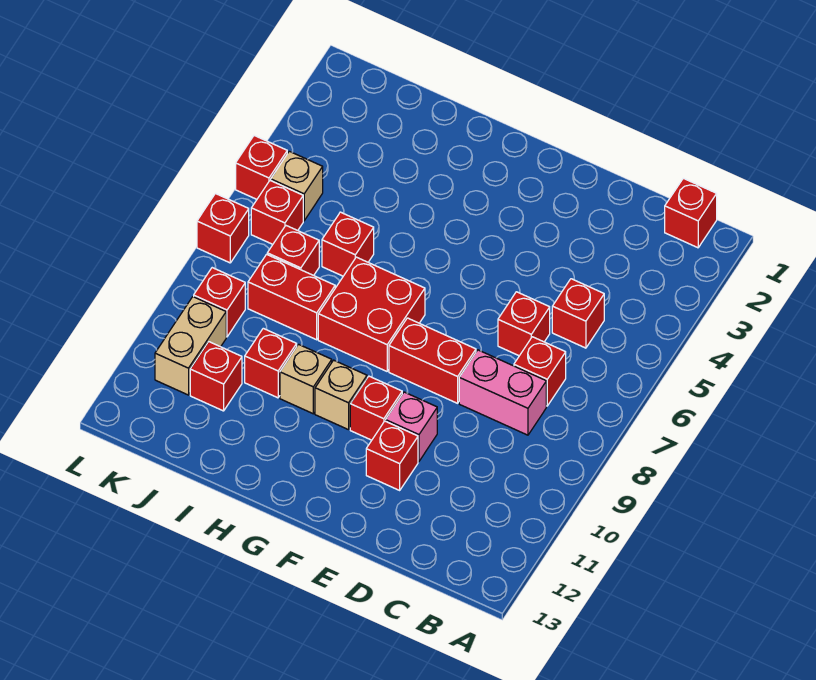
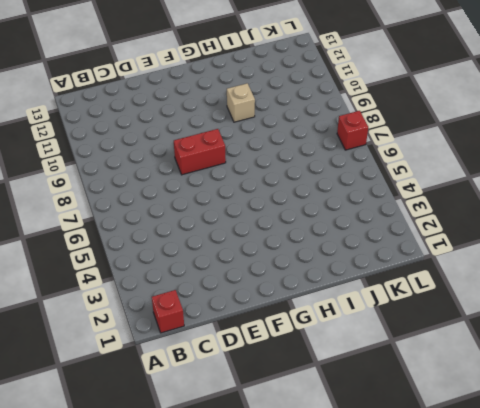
none -> red 1x1 brick [552,279,604,348]
none -> red 1x1 brick [514,337,566,406]
none -> pink 1x2 brick [459,350,546,435]

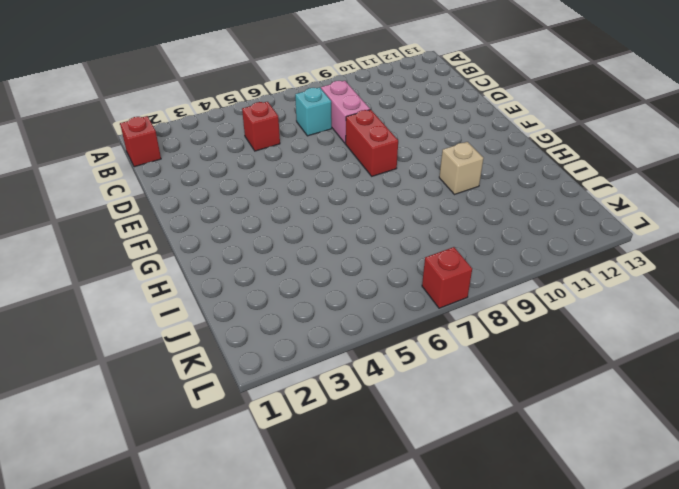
cyan 1x1 brick [295,87,332,136] -> red 1x1 brick [514,337,566,406]
none -> red 1x1 brick [498,292,550,356]
none -> pink 1x1 brick [386,392,437,461]
none -> red 1x1 brick [366,421,418,490]

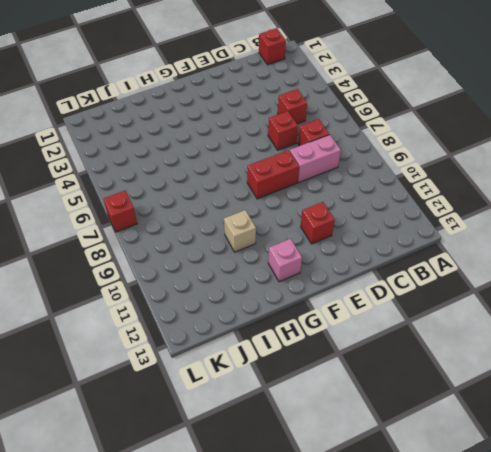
pink 1x1 brick [268,239,302,282] -> pink 1x1 brick moved to [386,392,437,461]
none -> red 1x1 brick [350,376,402,440]
none -> red 2x2 brick [318,257,425,371]
none -> tan 1x1 brick [315,360,367,430]

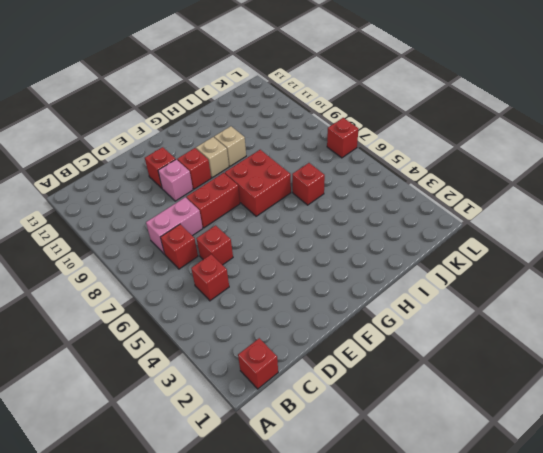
none -> red 1x2 brick [248,254,335,340]
none -> red 1x1 brick [245,328,297,398]
none -> red 1x1 brick [267,226,319,276]

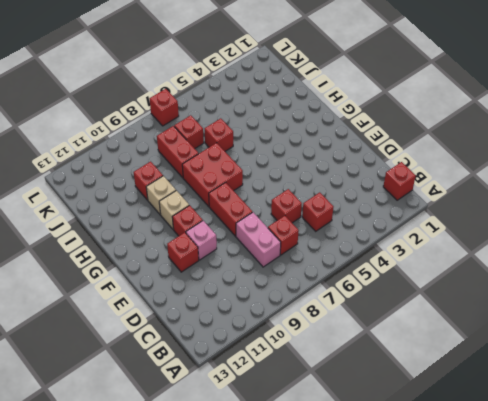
none -> red 1x1 brick [190,342,242,411]
none -> tan 1x1 brick [271,151,323,221]
none -> red 1x1 brick [251,180,303,244]

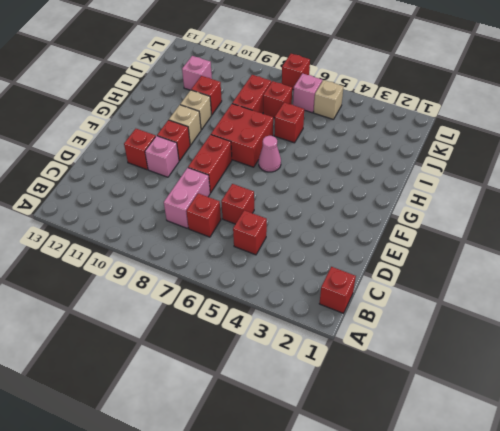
pink 1x1 cone [259,136,281,172] -> none
pink 1x1 brick [182,56,212,90] -> red 1x1 brick [190,342,242,411]
pink 1x1 brick [293,74,322,113] -> red 1x1 brick [251,180,303,244]
none -> red 1x1 brick [194,268,245,337]
none -> tan 1x2 brick [155,297,226,395]
none -> red 1x1 brick [236,136,287,199]

